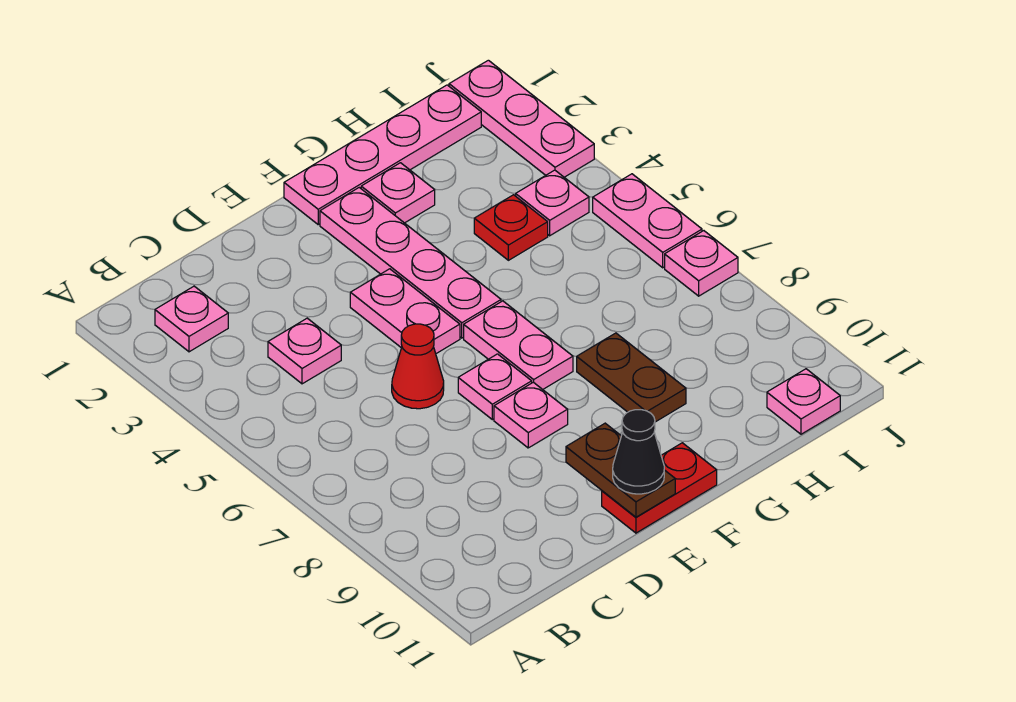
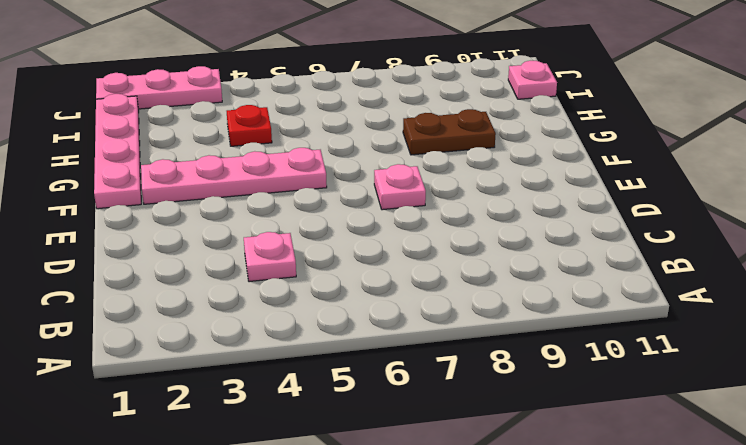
none -> pink 1x1 plate [155,286,228,352]
none -> red 1x1 cone [392,324,444,409]
none -> pink 1x2 plate [350,269,460,354]

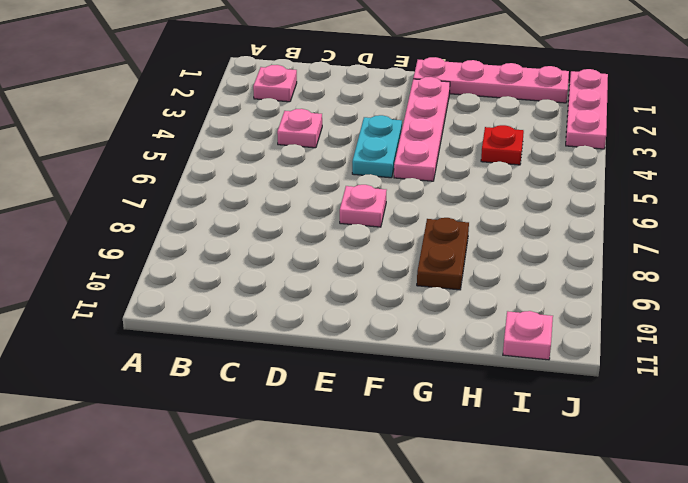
cyan 1x2 plate [352,115,402,178] -> pink 1x2 plate [350,269,460,354]
none -> red 1x1 cone [392,324,444,409]
none -> pink 1x1 plate [494,382,568,448]
none -> red 1x2 plate [602,443,717,533]

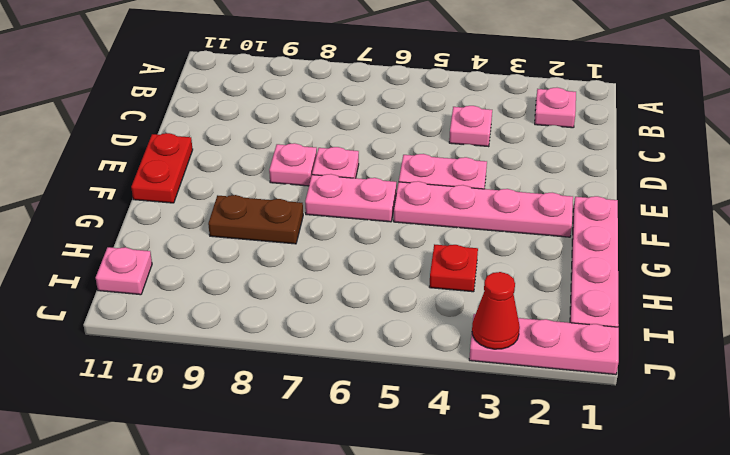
red 1x1 cone [472,272,520,349] -> red 1x1 cone moved to [392,324,444,409]
none -> pink 1x1 plate [361,163,435,223]
none -> pink 1x1 plate [516,170,589,236]
none -> pink 1x2 plate [593,174,702,268]

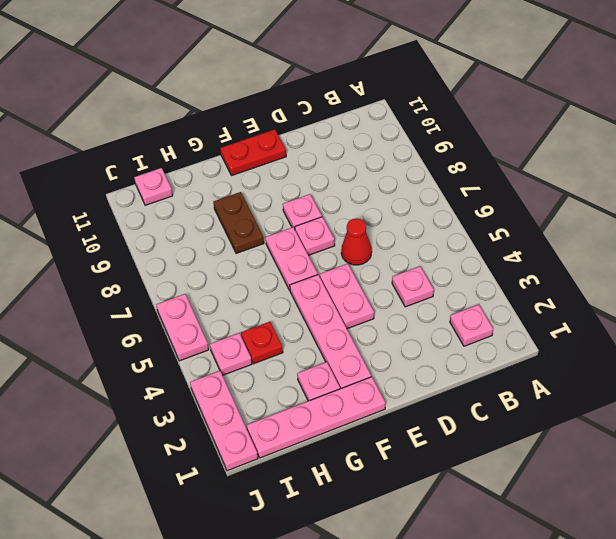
none -> pink 1x1 plate [665,231,738,296]
none -> brown 1x2 plate [566,423,675,517]
none -> black 1x1 cone [613,410,664,494]

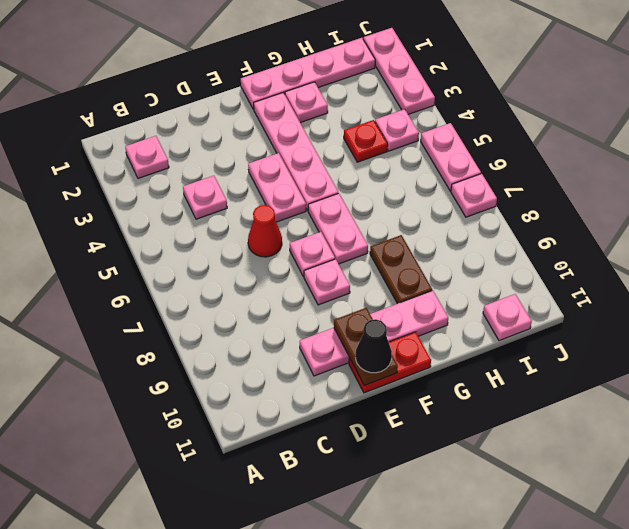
pink 1x4 plate [300,291,448,376] -> none

